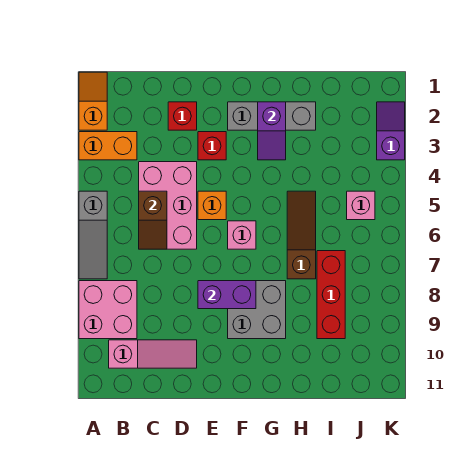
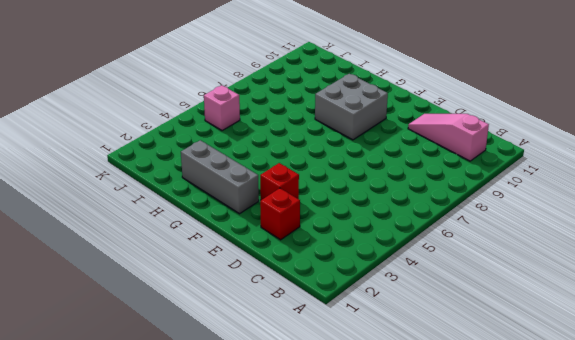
none -> orange 1x2 slope [79,72,107,130]
none -> orange 1x2 brick [79,132,137,160]
none -> grey 1x3 slope [79,191,107,279]

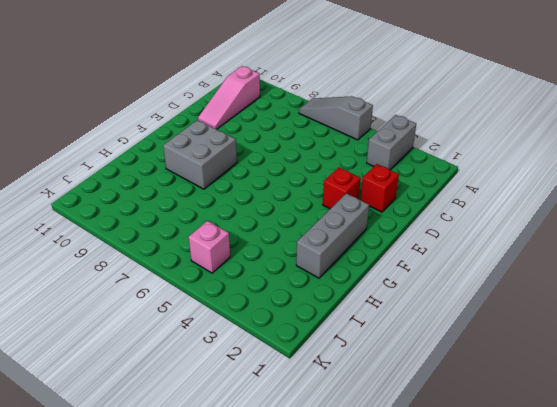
grey 1x2 brick [367,115,416,170] -> orange 1x2 brick [79,132,137,160]
none -> orange 1x2 slope [79,72,107,130]
none -> pink 2x2 brick [79,281,137,339]
none -> pink 2x3 brick [139,162,197,249]

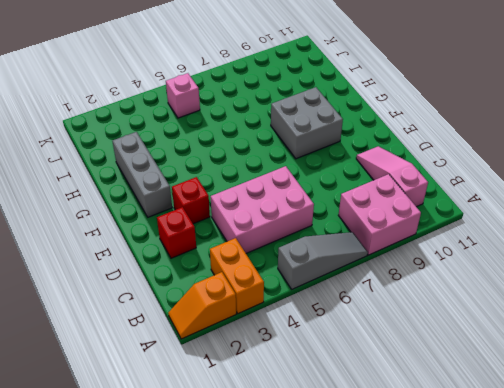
none -> orange 1x1 brick [198,191,226,220]
none -> pink 1x1 brick [228,221,256,249]
none -> brown 1x3 slope [287,191,316,279]

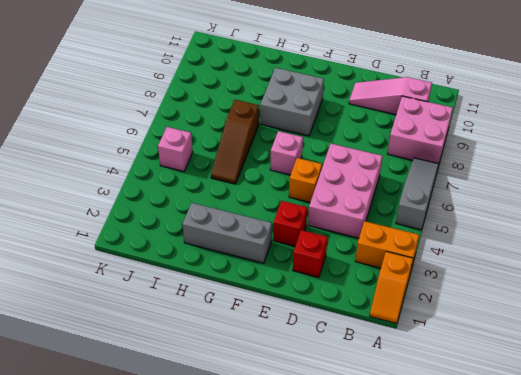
none -> red 1x3 brick [317,251,345,339]
none -> purple 1x2 slope [377,102,405,160]
none -> brown 1x2 slope [139,191,167,249]

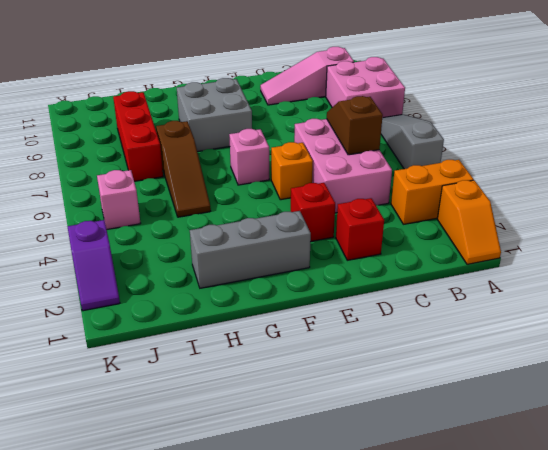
none -> purple 1x2 brick [198,281,256,309]
none -> purple 1x2 slope [258,102,286,160]

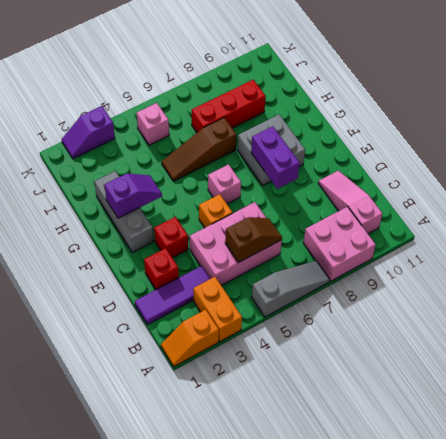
purple 1x3 tile [135,266,210,325] -> none

